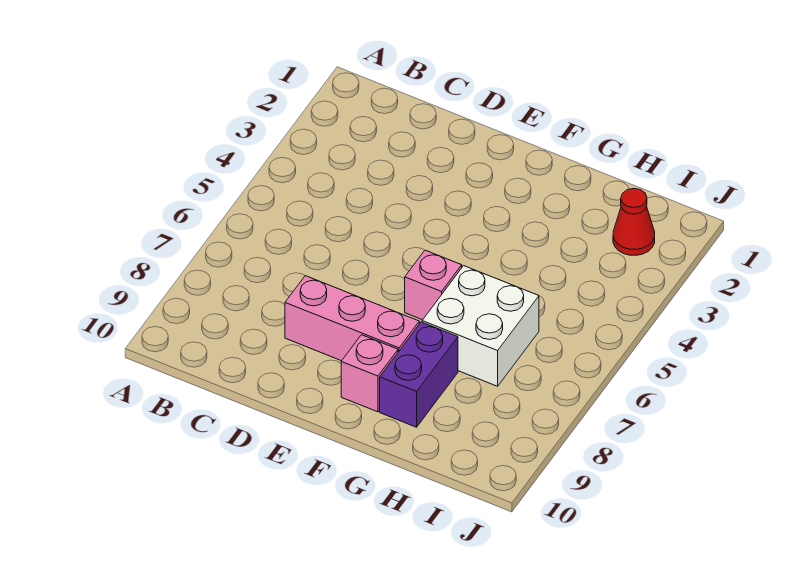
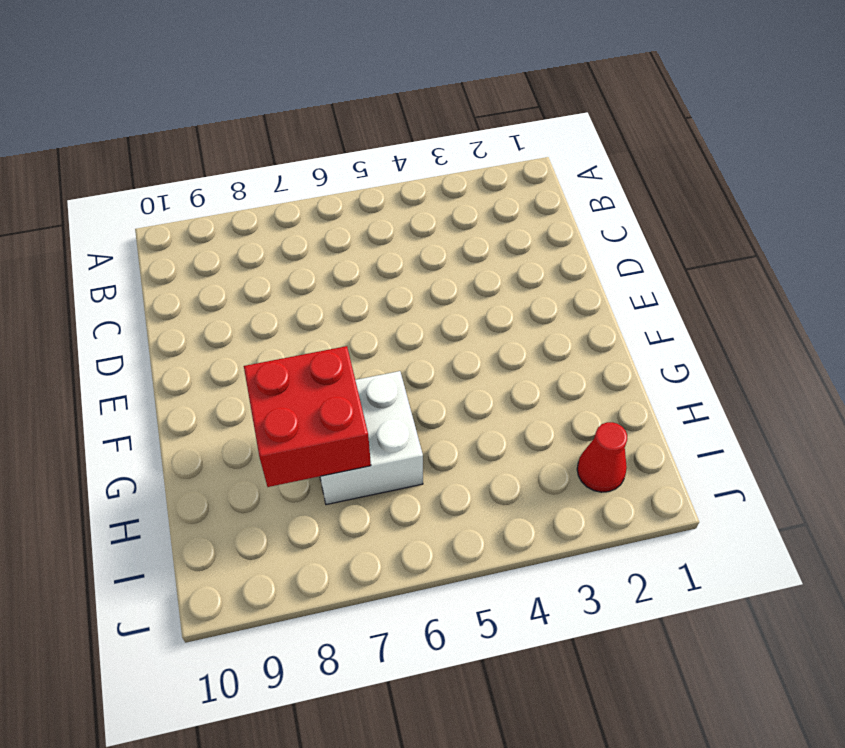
red 2x2 brick [244,346,371,487] -> none
none -> pink 1x3 brick [285,276,419,361]
none -> pink 1x1 brick [405,250,462,320]

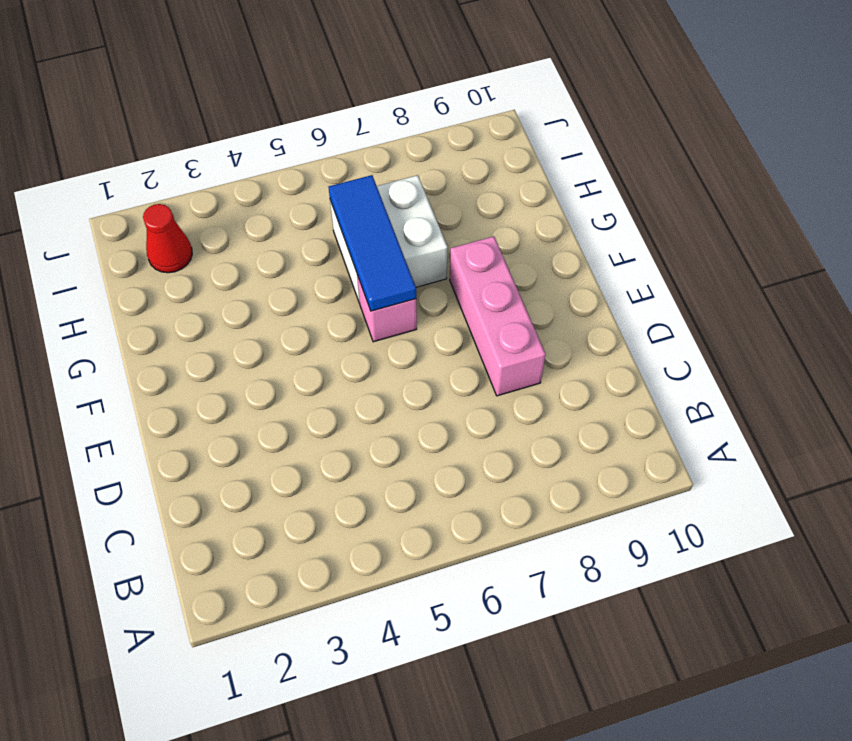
blue 1x3 tile [329,175,416,311] -> none
none -> pink 1x1 brick [341,335,398,412]
none -> purple 1x2 brick [380,322,458,427]

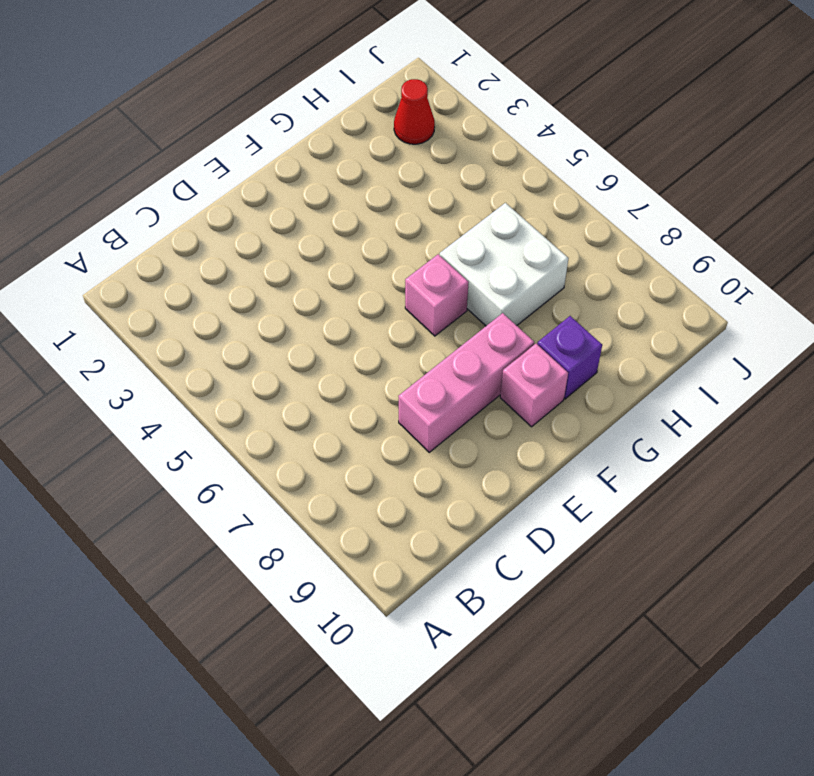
purple 1x1 brick [537,316,602,399] -> purple 1x2 brick [380,322,458,427]

